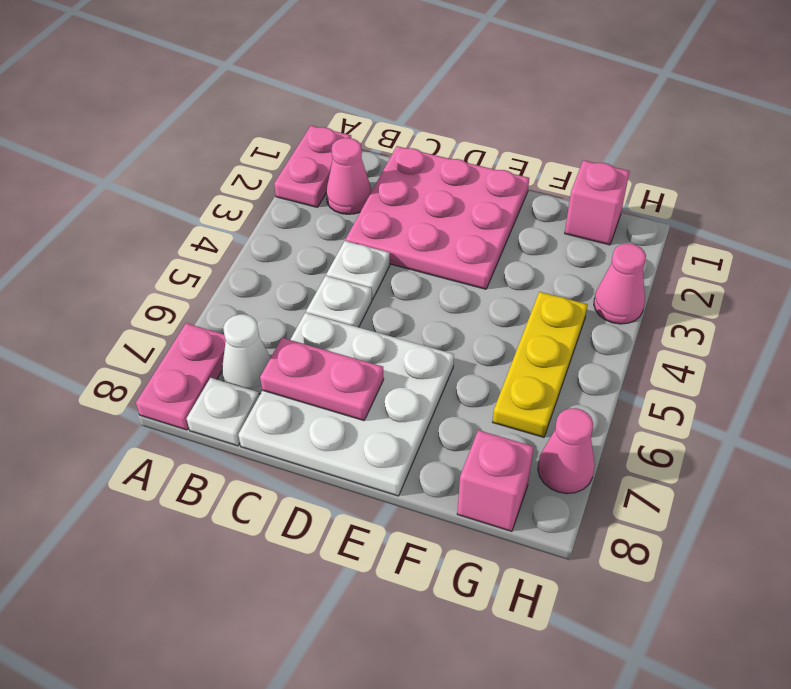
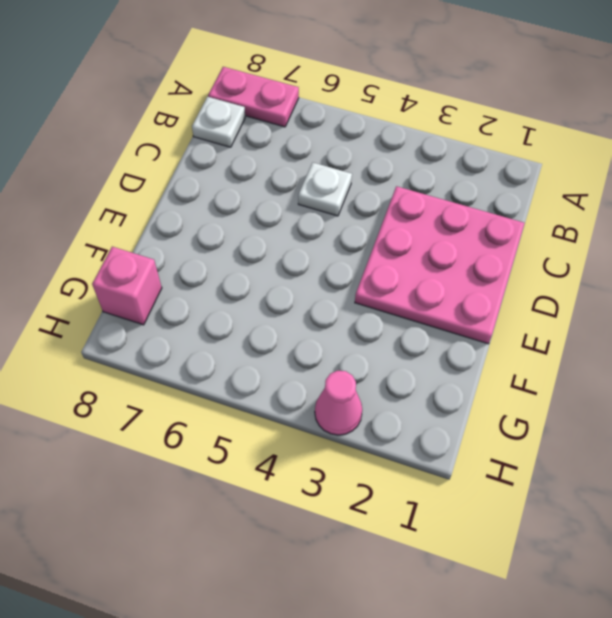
none -> pink 1x2 plate [274,126,351,207]
none -> pink 1x1 cone [326,138,372,214]
none -> white 1x1 cone [222,314,270,394]

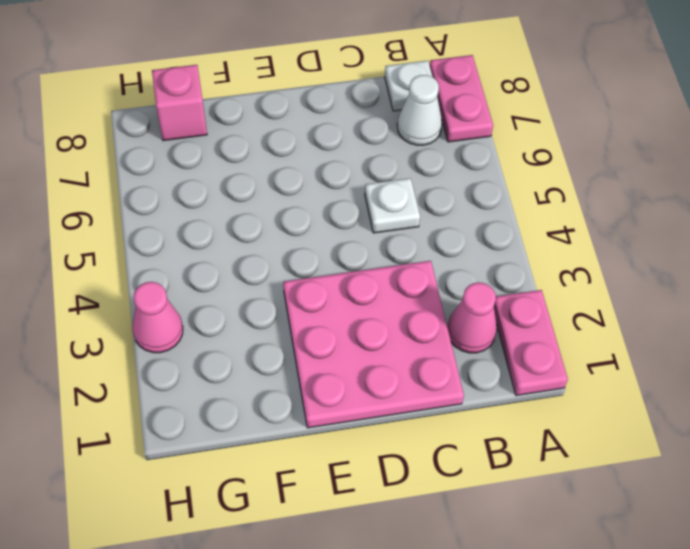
none -> white 1x1 plate [326,241,390,299]
none -> white 3x3 plate [238,313,454,496]
none -> pink 1x1 brick [565,160,630,245]

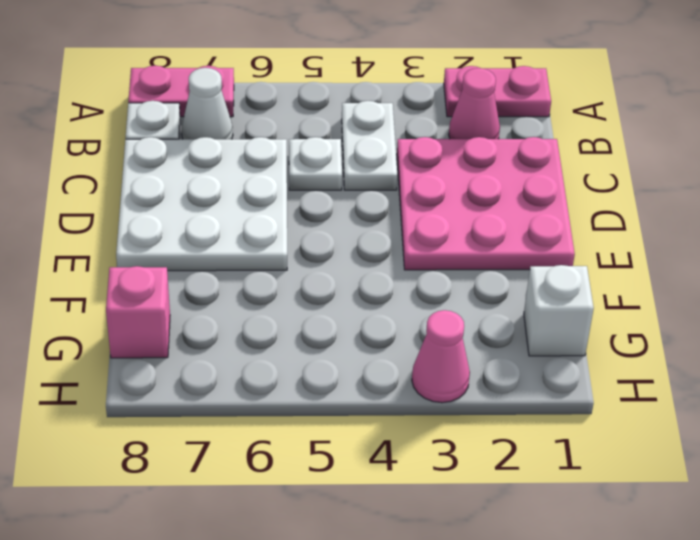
white 1x2 plate [342,101,397,190] -> white 1x1 plate [326,241,390,299]
white 1x1 brick [524,265,594,356] -> pink 1x1 brick [565,160,630,245]
none -> yellow 1x3 plate [493,292,588,437]
none -> pink 1x1 cone [538,408,595,494]
none -> pink 1x2 plate [260,338,384,421]

